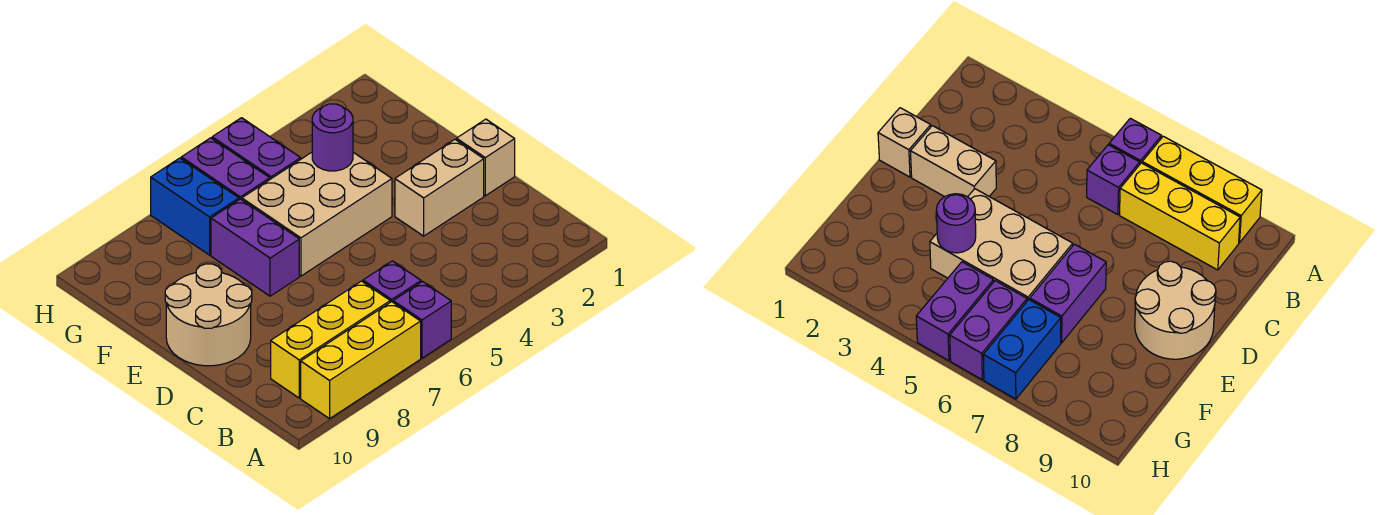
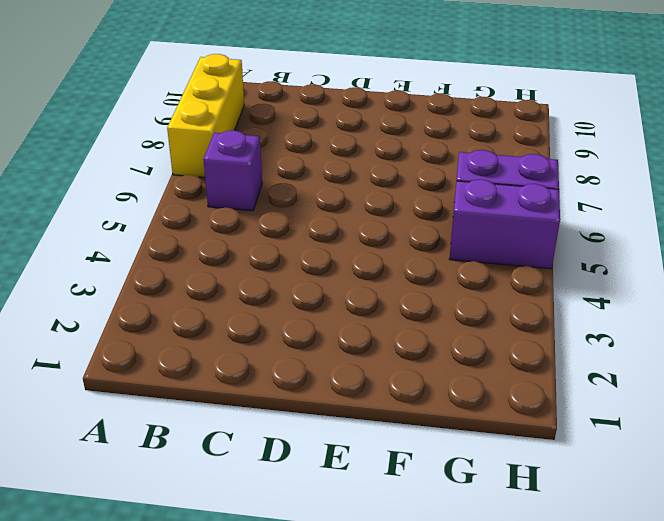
none -> purple 1x1 brick [393,282,451,358]
none -> yellow 1x3 brick [271,281,390,398]
none -> tan 1x1 brick [456,119,515,196]

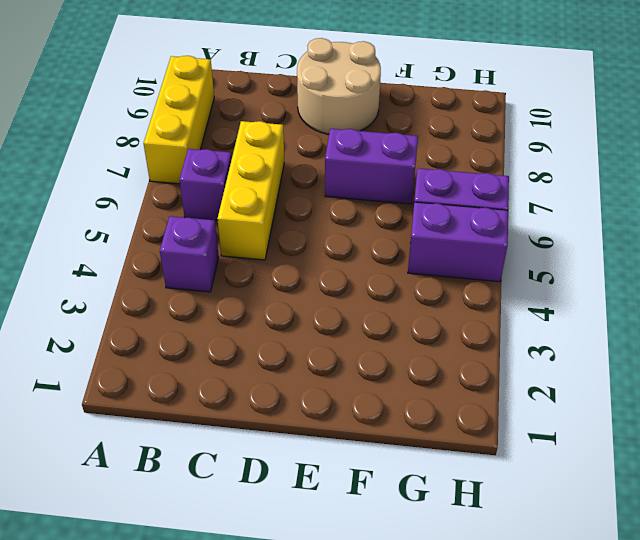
purple 1x1 brick [160,216,219,292] -> purple 1x1 brick moved to [393,282,451,358]
yellow 1x3 brick [218,121,284,260] -> yellow 1x3 brick moved to [271,281,390,398]
none -> tan 1x1 brick [456,119,515,196]
none -> tan 1x2 brick [395,140,484,236]
none -> tan 2x3 brick [242,152,392,276]

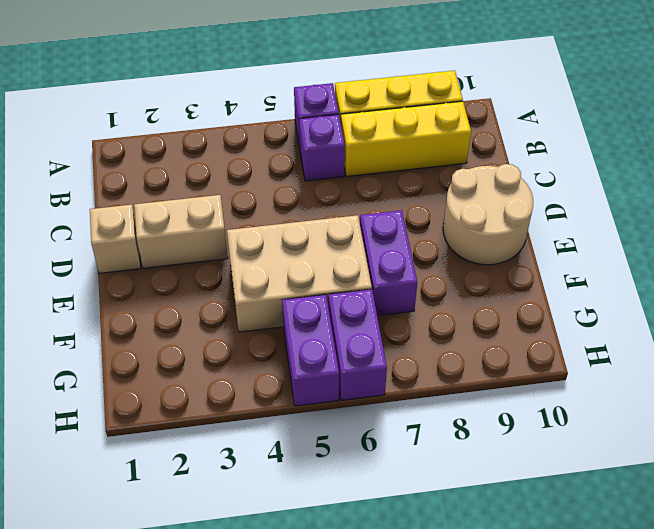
none -> blue 1x2 brick [151,158,239,255]
none -> purple 1x1 round brick [312,104,353,171]

